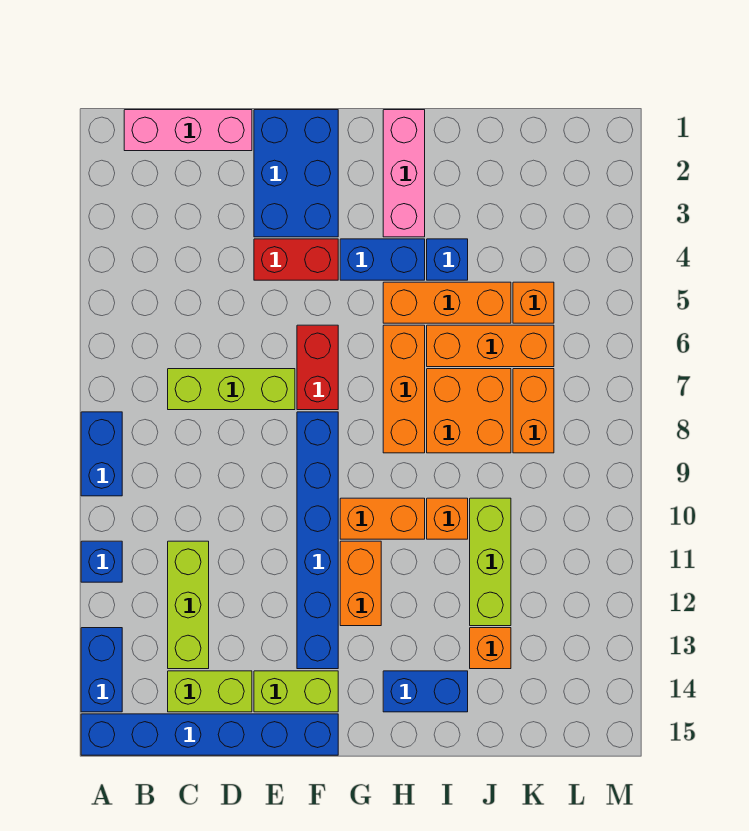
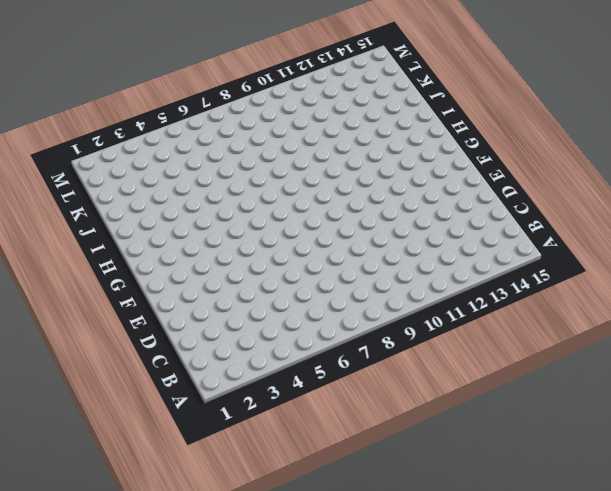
none -> blue 1x2 brick [81,412,122,496]
none -> blue 1x1 brick [81,541,122,582]
none -> blue 1x2 brick [81,628,122,712]

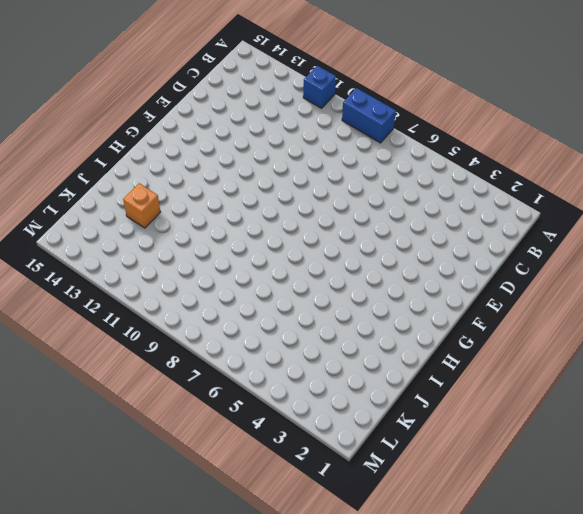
none -> blue 1x2 brick [81,628,122,712]
none -> blue 1x6 brick [81,714,338,755]
none -> pink 1x3 brick [124,110,252,151]

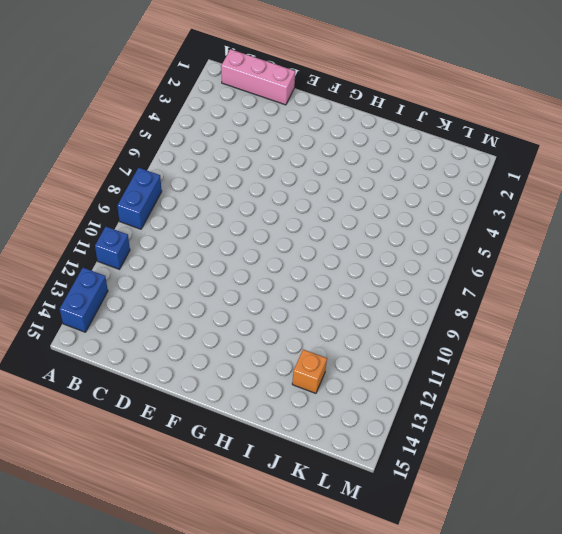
none -> blue 1x6 brick [81,714,338,755]
none -> lime 1x3 brick [168,369,295,410]
none -> lime 1x3 brick [168,541,209,669]

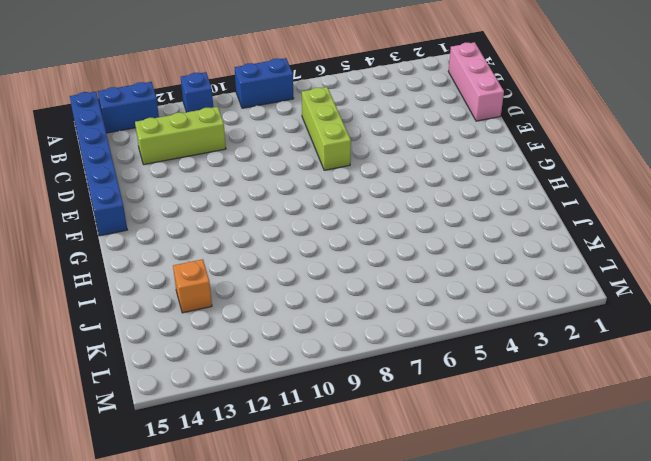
none -> lime 1x2 brick [168,671,252,712]
none -> blue 2x3 brick [254,110,338,237]
none -> red 1x2 brick [254,239,338,280]

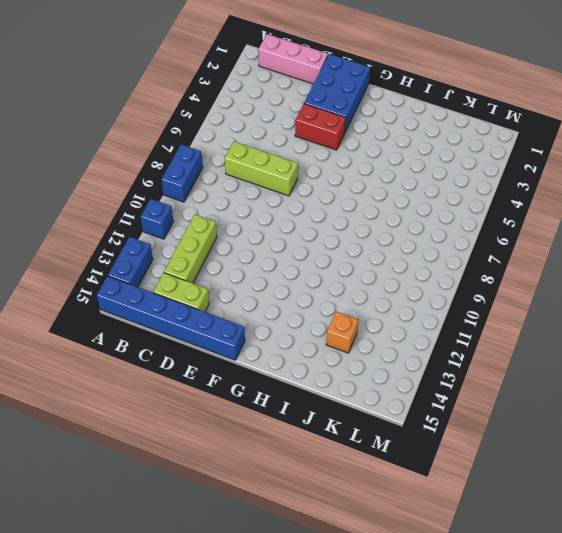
none -> lime 1x2 brick [254,671,338,712]
none -> red 1x2 brick [297,325,338,410]
none -> blue 1x6 brick [297,412,338,669]

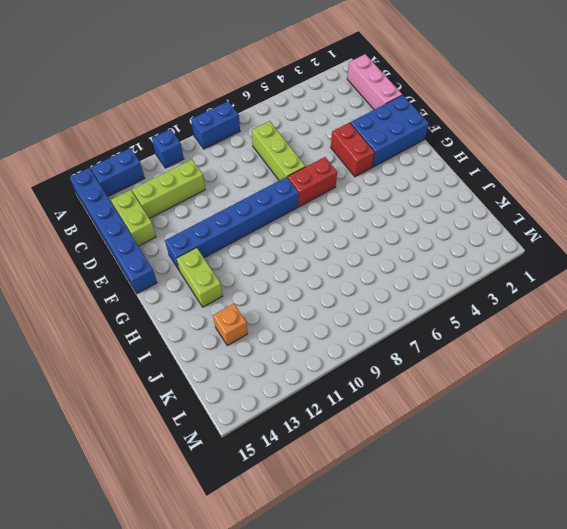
lime 1x2 brick [177,248,223,307] -> lime 1x2 brick moved to [254,671,338,712]
none -> blue 1x2 brick [340,239,425,280]
none -> orange 1x2 brick [340,498,425,539]
none -> orange 1x2 brick [340,541,381,626]

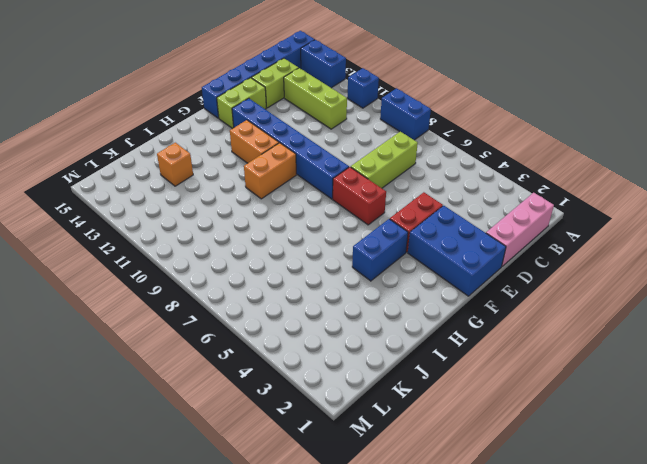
none -> pink 1x3 brick [383,110,425,237]
none -> orange 1x3 brick [383,282,511,323]
none -> orange 1x3 brick [383,325,425,453]

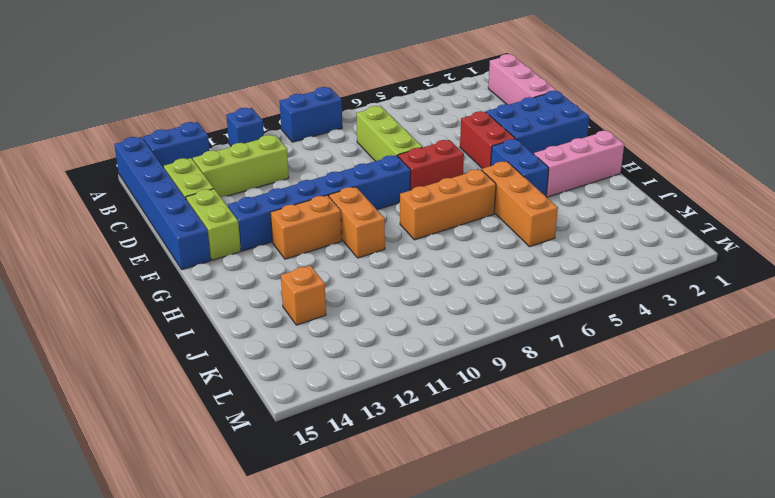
none -> blue 1x2 brick [383,671,468,712]
none -> blue 1x1 brick [427,239,468,280]
none -> orange 1x3 brick [427,325,554,367]

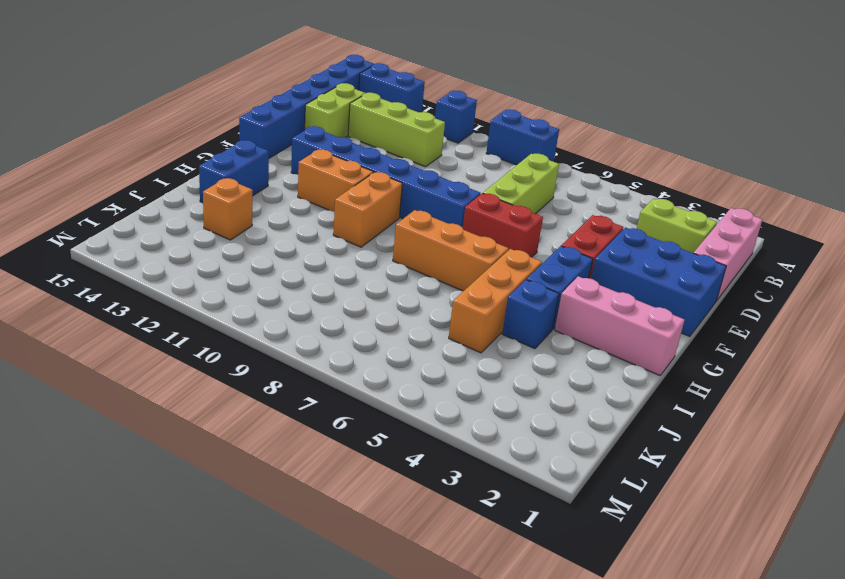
lime 1x2 brick [637,198,717,253] -> lime 1x2 brick turned to [254,671,338,712]
none -> orange 1x3 brick [427,325,554,367]
none -> orange 2x2 brick [427,369,511,453]
none -> orange 1x1 brick [427,498,468,539]

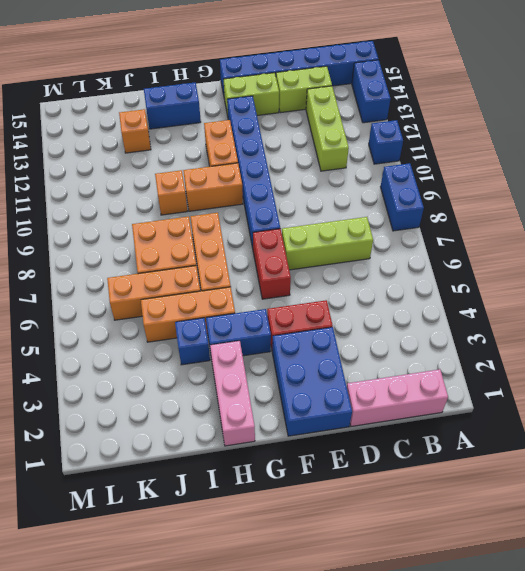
none -> lime 1x3 brick [470,498,511,626]
none -> orange 1x1 brick [513,282,554,323]
none -> orange 1x2 brick [513,369,554,453]

